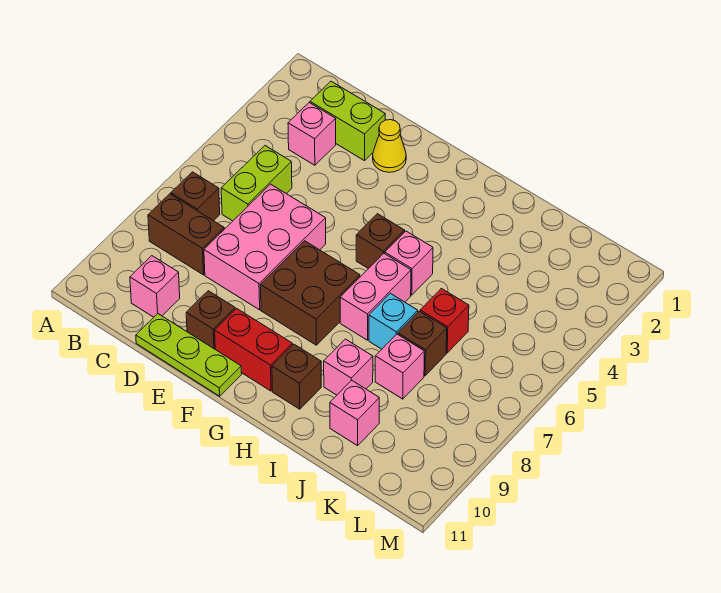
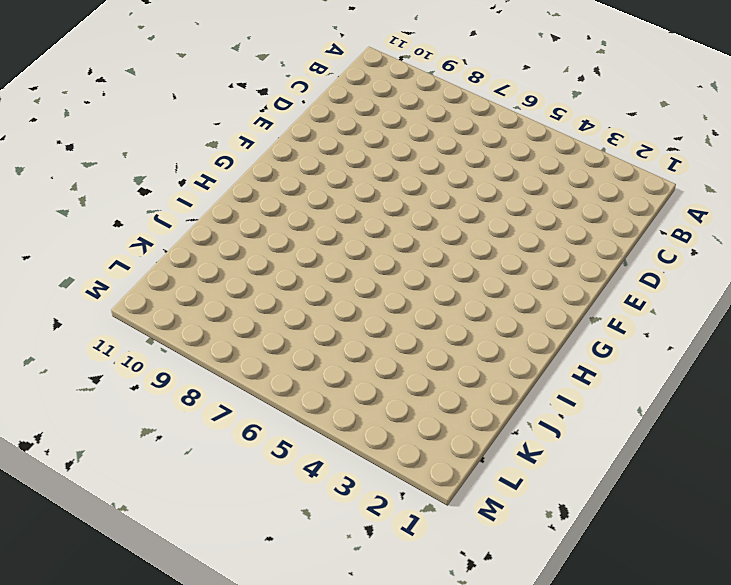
none -> brown 1x1 brick [171,172,220,221]
none -> brown 1x2 brick [148,194,224,275]
none -> lime 1x2 brick [310,81,385,161]

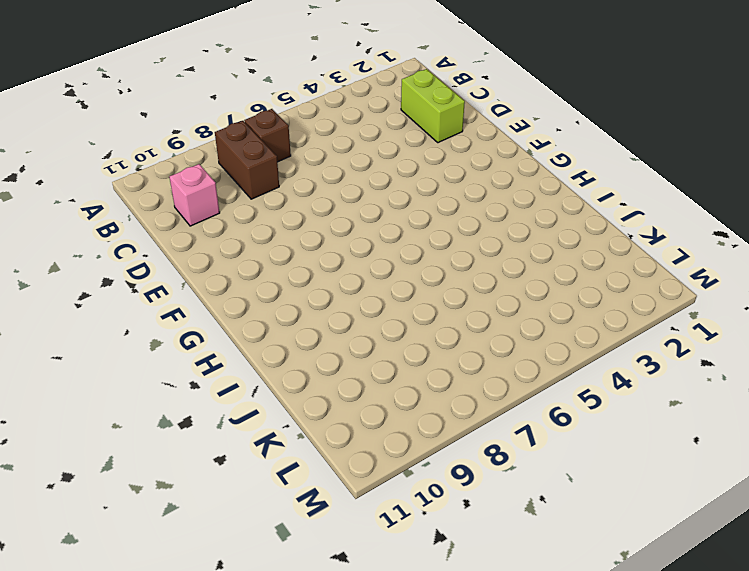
none -> pink 1x1 brick [288,103,336,165]
none -> lime 1x2 brick [221,146,292,221]
none -> pink 2x3 brick [204,184,326,310]

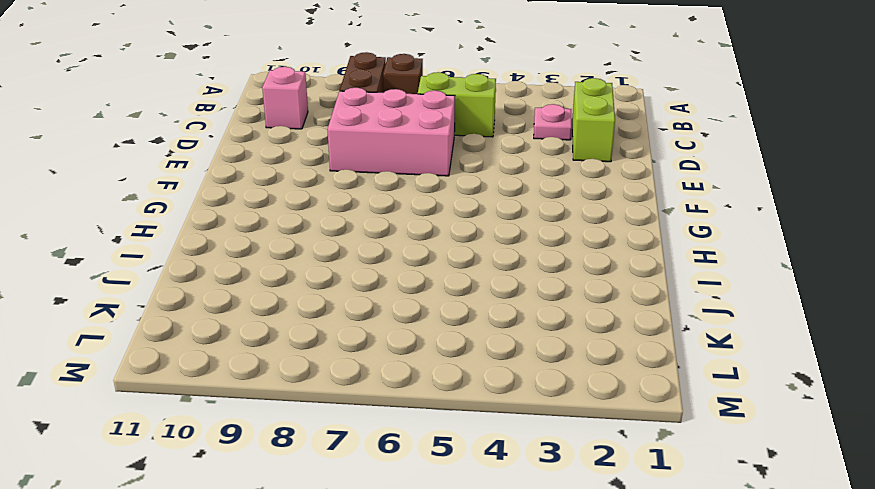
pink 1x1 plate [534,104,572,140] -> pink 1x1 brick [288,103,336,165]
none -> lime 1x3 plate [136,314,242,396]
none -> yellow 1x1 cone [373,120,406,172]
none -> brown 1x1 brick [186,291,235,349]

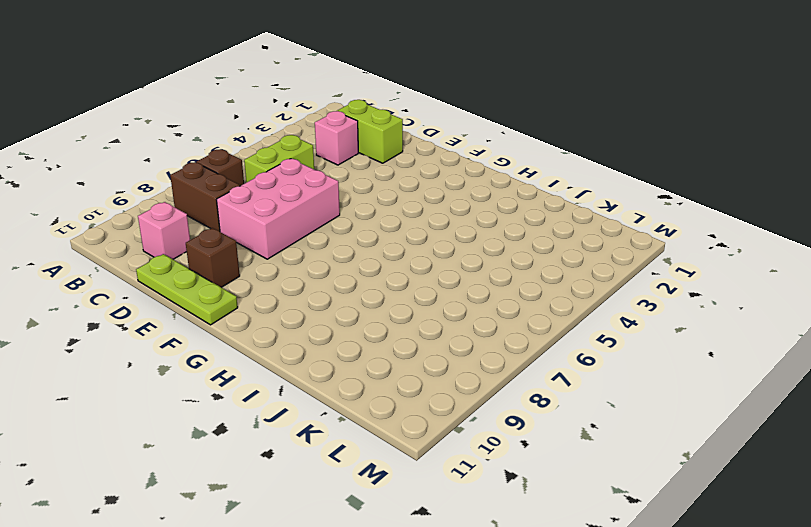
none -> yellow 1x1 cone [373,120,406,172]
none -> brown 2x2 brick [260,241,360,345]
none -> red 1x2 brick [215,308,292,391]

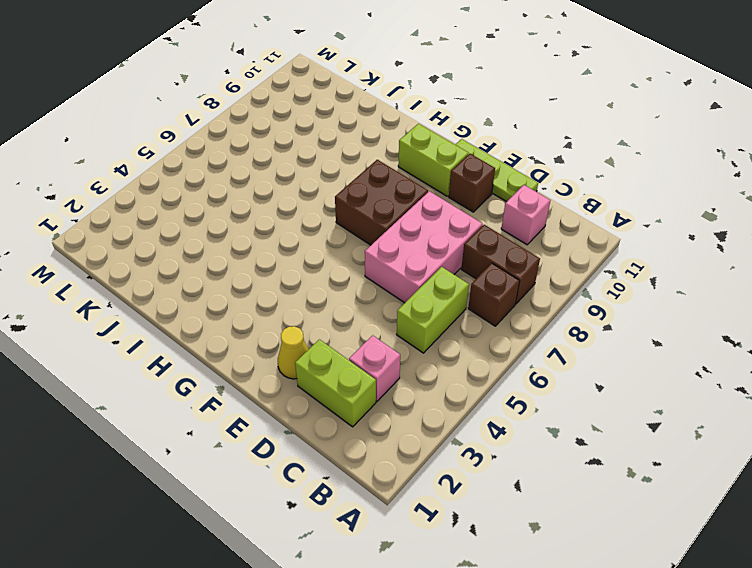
lime 1x2 brick [398,124,468,196] -> red 1x2 brick [215,308,292,391]
none -> brown 1x1 brick [356,214,405,269]
none -> pink 1x1 brick [385,231,433,295]
none -> pink 1x2 brick [340,253,411,340]

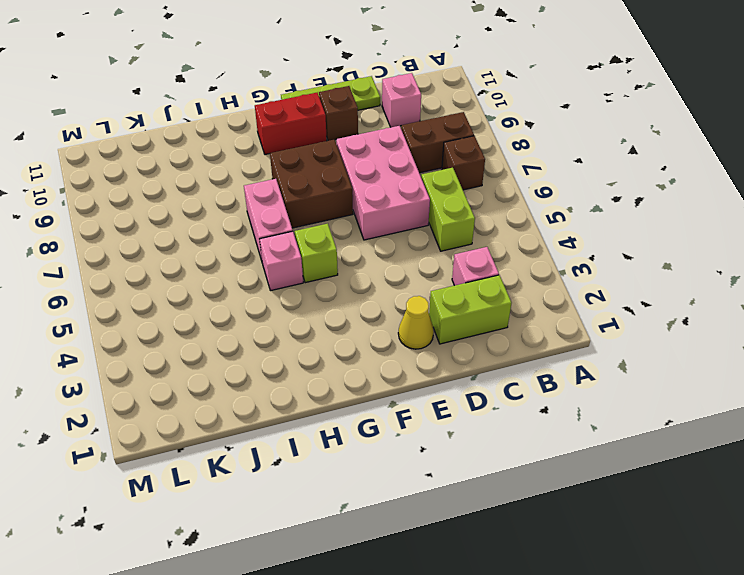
lime 1x1 brick [295,224,338,283] -> brown 1x1 brick [356,214,405,269]
none -> brown 1x1 brick [272,344,321,409]
none -> cyan 1x1 brick [369,293,418,349]
none -> pink 1x1 brick [324,339,373,395]

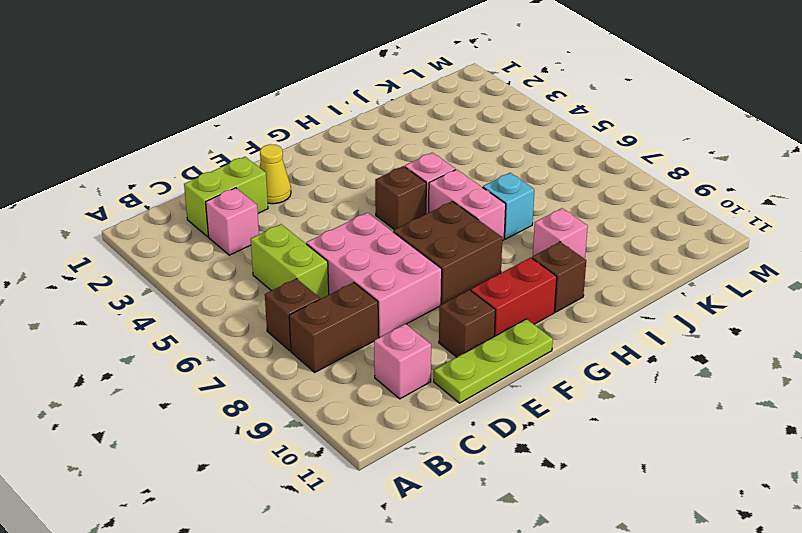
none -> red 1x1 brick [420,288,469,353]
none -> brown 1x1 brick [398,311,447,376]
none -> pink 1x1 brick [375,334,424,399]

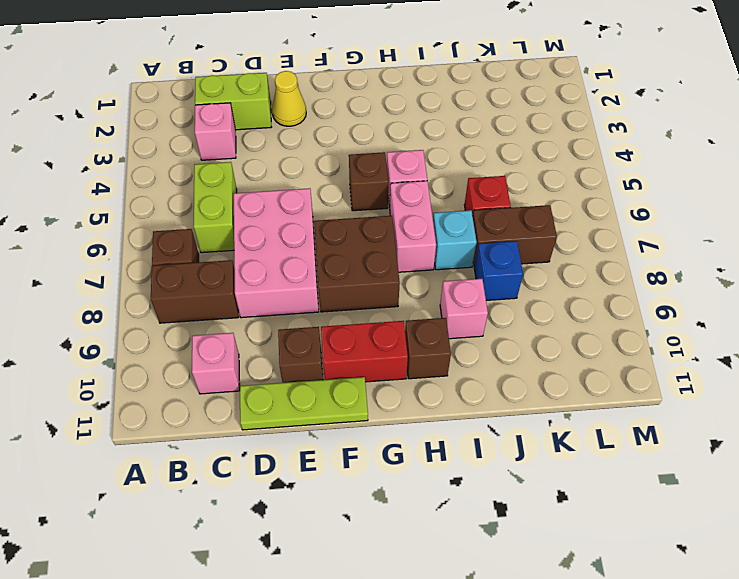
brown 1x2 brick [473,205,557,267] -> brown 1x1 brick [398,311,447,376]
blue 1x1 brick [474,241,523,300] -> pink 1x1 brick [375,334,424,399]
none -> pink 1x1 brick [330,380,379,446]

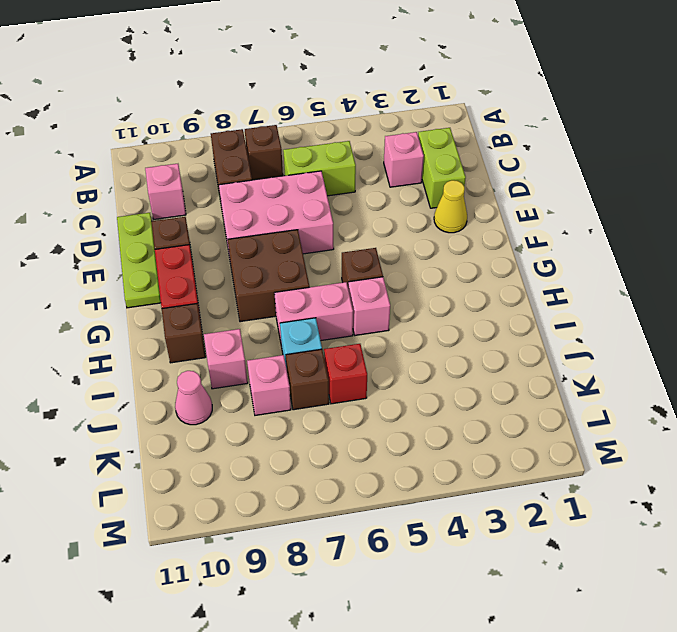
pink 1x1 cone [175,371,212,425] -> pink 1x1 brick [330,380,379,446]

